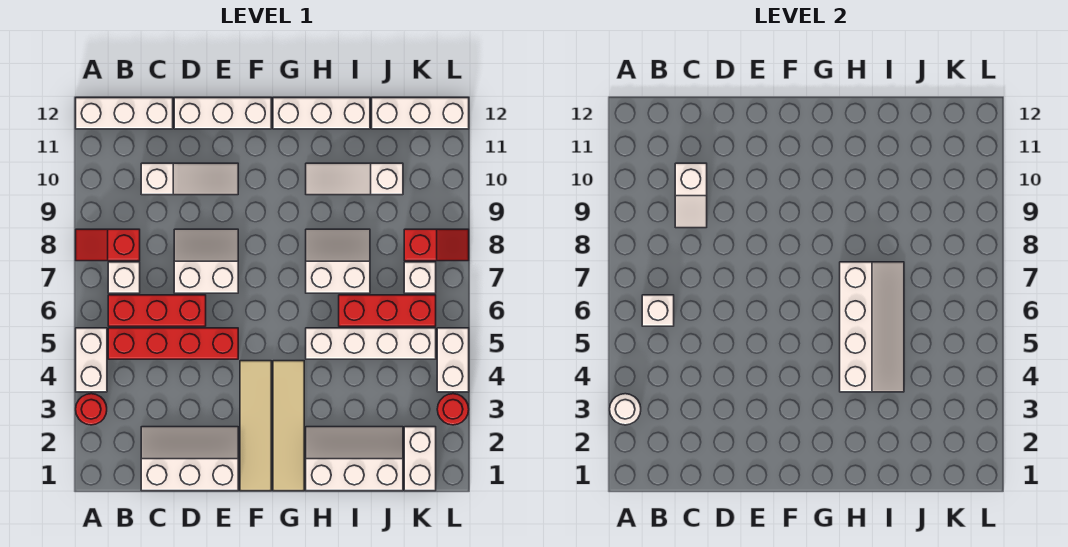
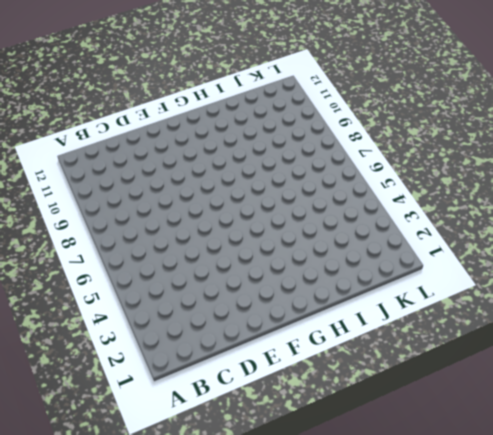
none -> red 1x1 round brick [76,394,107,425]
none -> white 1x2 brick [76,328,107,392]
none -> red 1x2 slope [76,229,140,261]

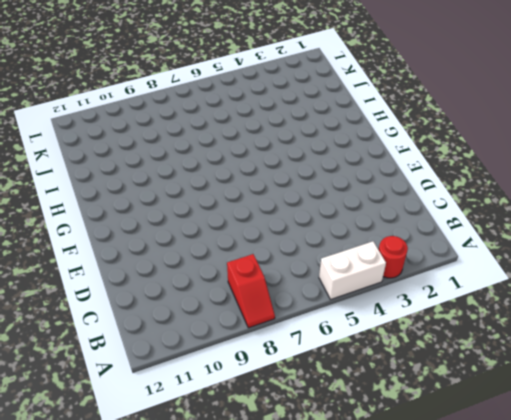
none -> white 1x3 brick [76,98,173,129]
none -> red 1x4 brick [108,328,238,359]
none -> red 1x3 brick [108,295,206,326]

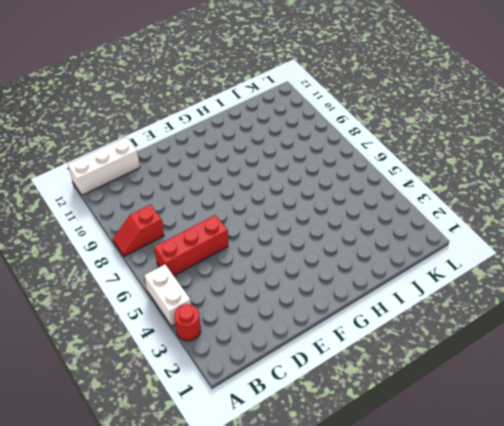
none -> red 1x4 brick [108,328,238,359]
none -> white 1x1 brick [108,262,140,293]
none -> white 2x3 slope [141,427,238,491]

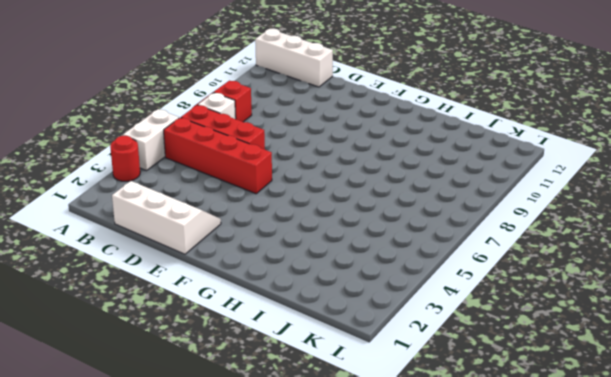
none -> white 1x3 slope [141,163,238,195]
none -> white 2x2 slope [174,229,238,293]
none -> white 1x3 brick [174,98,271,129]

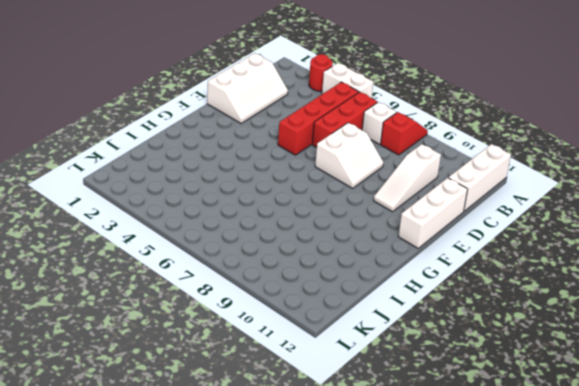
none -> tan 1x4 tile [240,361,271,491]
none -> tan 1x4 tile [273,361,304,491]
none -> white 1x3 brick [273,98,370,129]

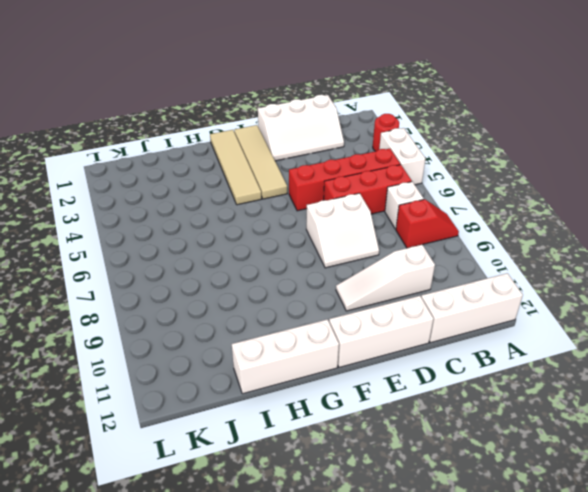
none -> white 2x3 slope [306,427,403,491]
none -> white 1x4 brick [306,328,436,359]
none -> white 2x2 slope [306,229,370,293]

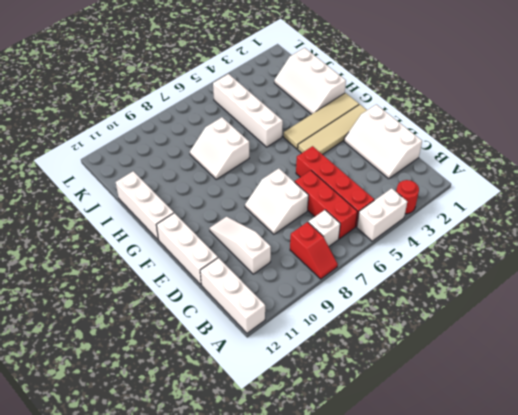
none -> white 1x3 slope [306,163,403,195]
none -> red 1x3 brick [339,295,436,326]
none -> white 1x3 brick [372,98,469,129]

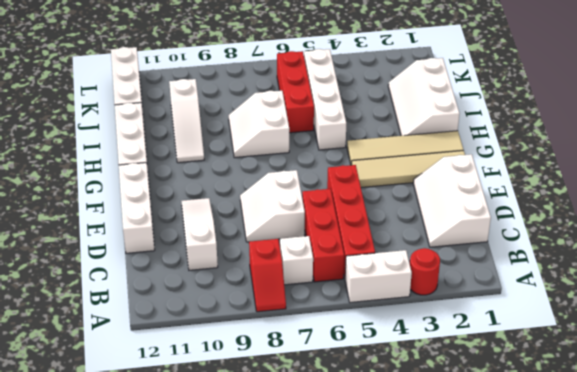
none -> white 1x3 brick [76,98,173,129]
none -> white 1x2 brick [404,427,436,491]
none -> white 1x1 brick [404,262,436,293]

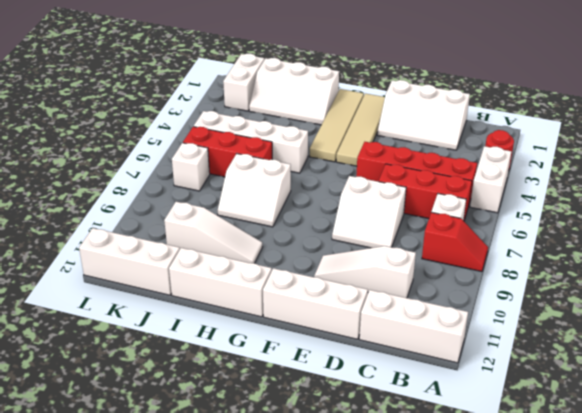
none -> red 1x2 slope [404,229,469,261]
none -> red 1x1 round brick [437,394,469,425]
none -> white 1x2 brick [437,328,469,392]

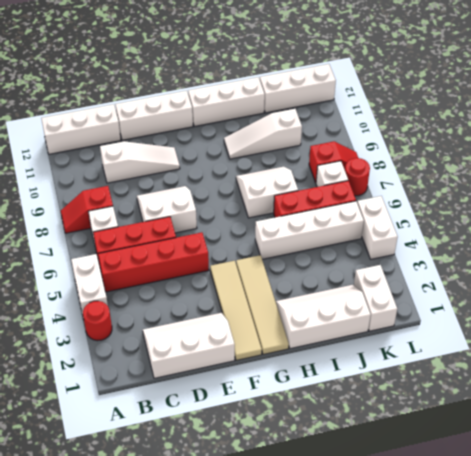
red 1x1 round brick [345,158,370,196] -> red 1x1 round brick moved to [437,394,469,425]
none -> white 1x1 round brick [610,394,641,425]
none -> white 1x1 brick [642,295,674,326]
none -> white 1x2 slope [675,163,707,228]

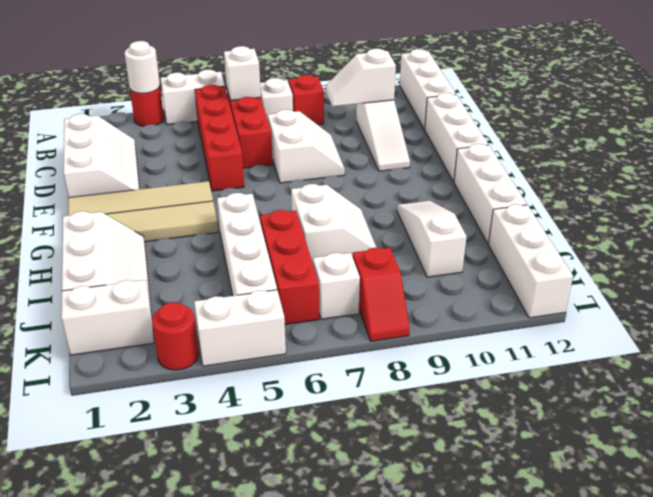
none -> white 2x4 slope [840,262,904,392]

